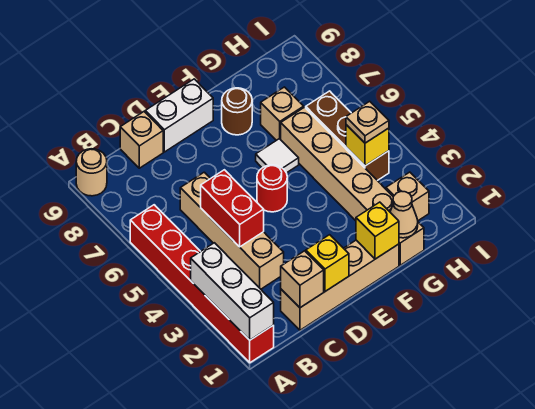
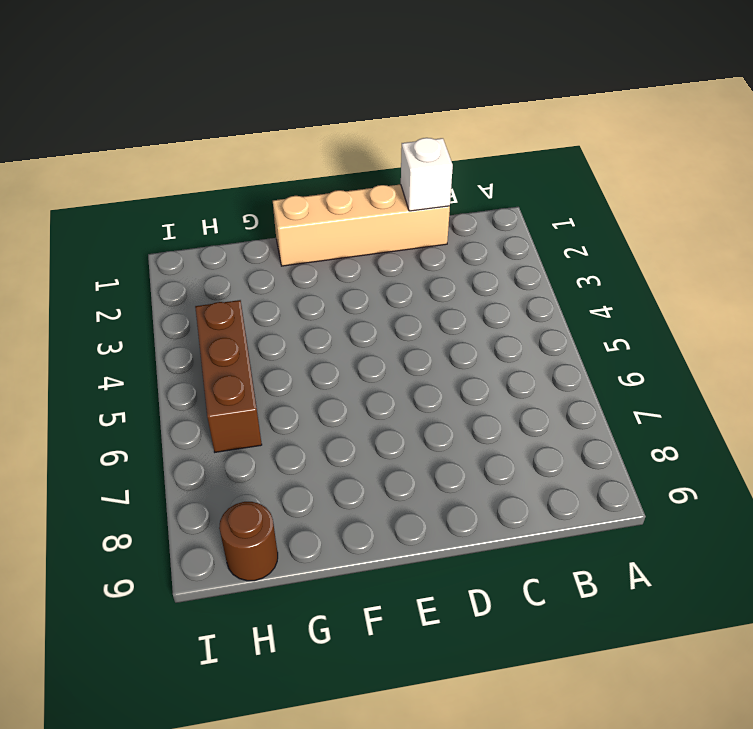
white 1x1 brick [401,138,453,211] -> tan 1x1 brick [281,251,324,308]
brown 1x1 round brick [219,502,278,581] -> brown 1x1 round brick moved to [222,88,252,135]
none -> red 1x6 brick [130,205,274,363]
none -> tan 1x1 round brick [76,149,107,196]
none -> tan 1x4 brick [180,172,284,289]

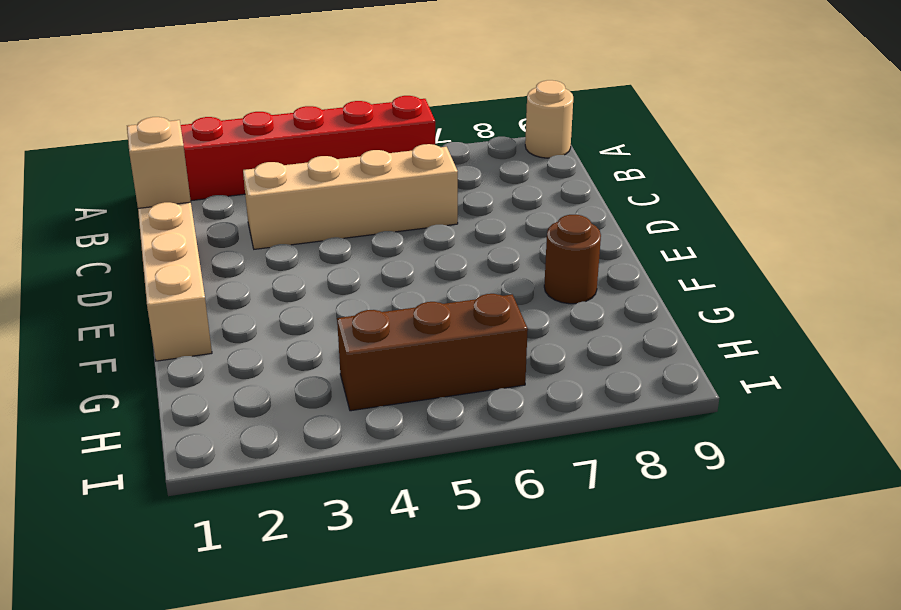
none -> tan 1x1 brick [120,112,163,168]
none -> white 1x2 brick [145,79,213,152]
none -> red 1x1 round brick [257,165,287,212]

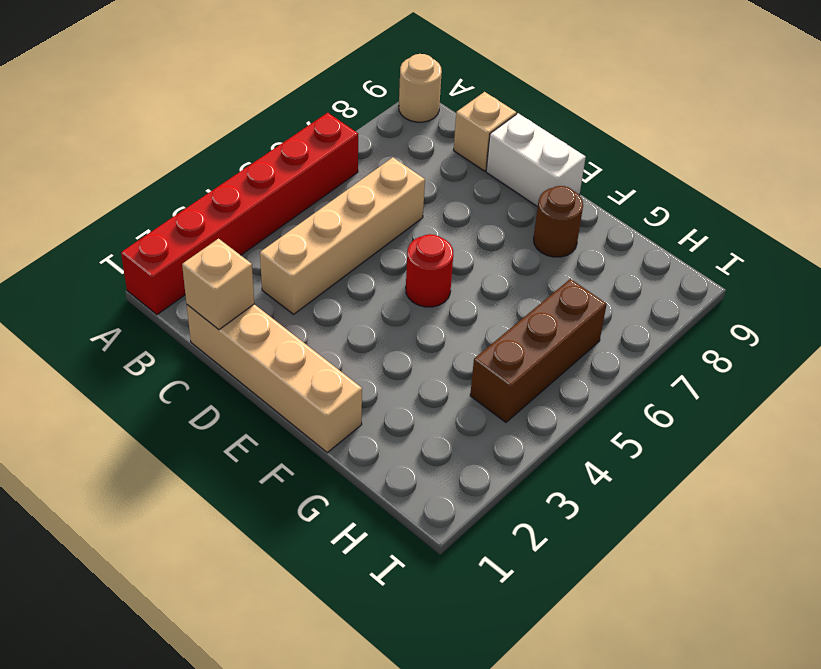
none -> white 1x1 tile [256,139,299,173]
none -> tan 1x6 brick [281,107,424,265]
none -> tan 1x1 brick [261,87,304,140]

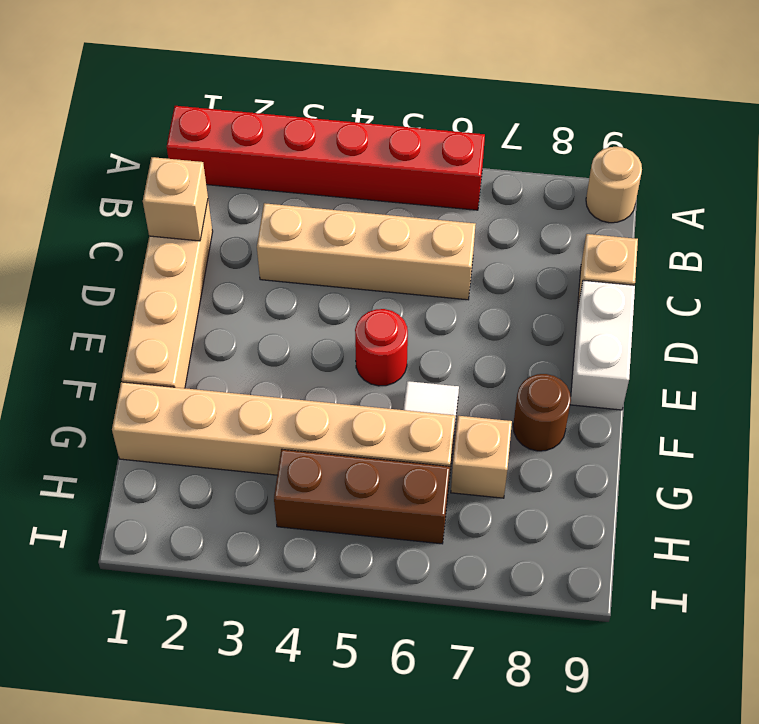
none -> tan 1x1 brick [386,172,429,221]
none -> white 1x3 brick [191,243,274,340]
none -> red 1x2 brick [201,170,264,247]

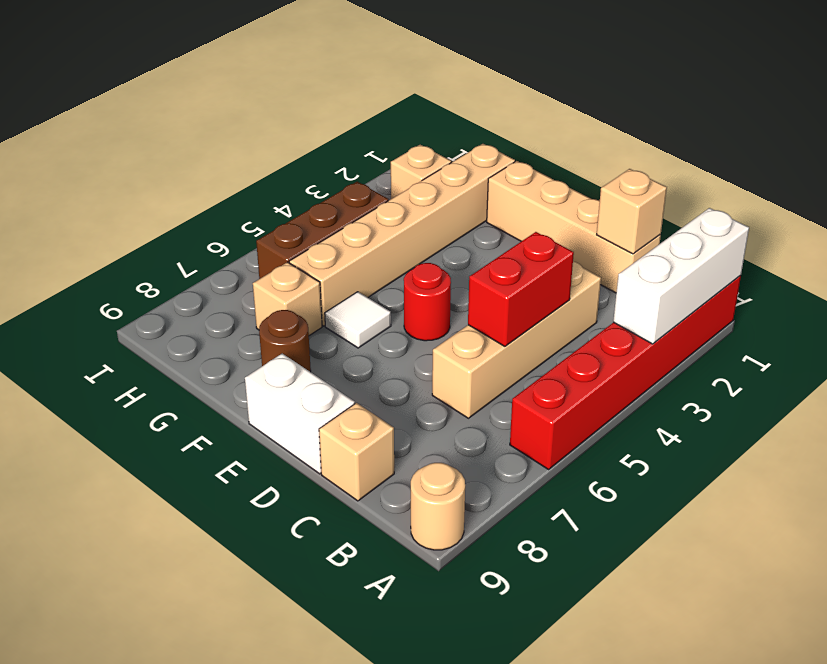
none -> yellow 1x1 brick [306,235,349,291]
none -> yellow 1x1 brick [356,202,399,259]
none -> tan 1x1 cone [390,191,418,238]

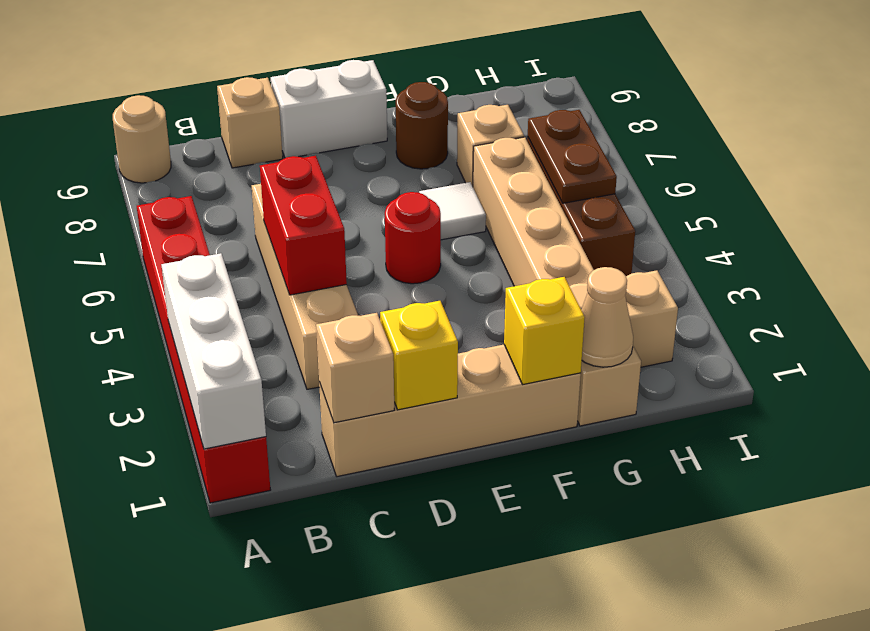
brown 1x2 plate [528,110,617,203] -> none
none -> yellow 1x1 brick [346,125,389,166]
none -> tan 1x1 plate [346,101,389,143]

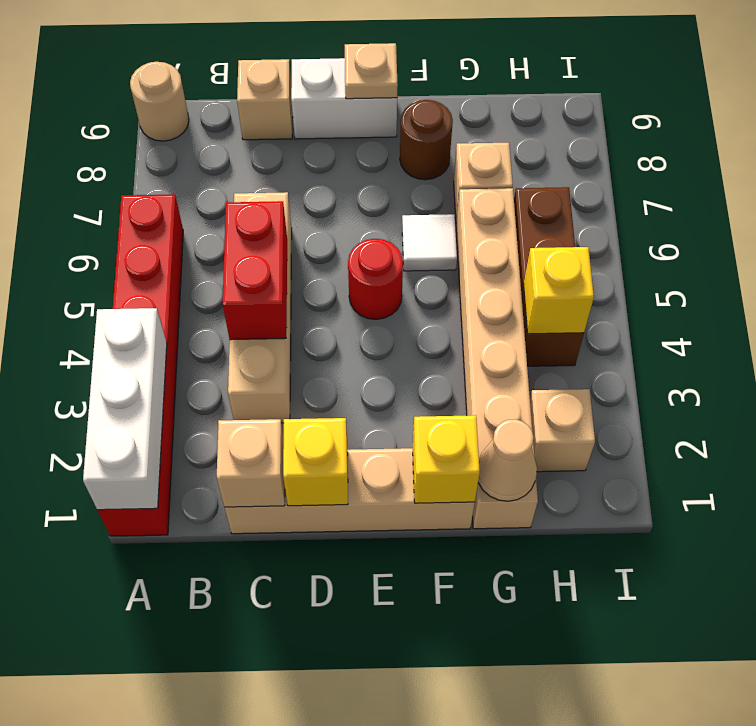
tan 1x1 plate [345,43,398,99] -> tan 1x1 plate moved to [346,101,389,143]

